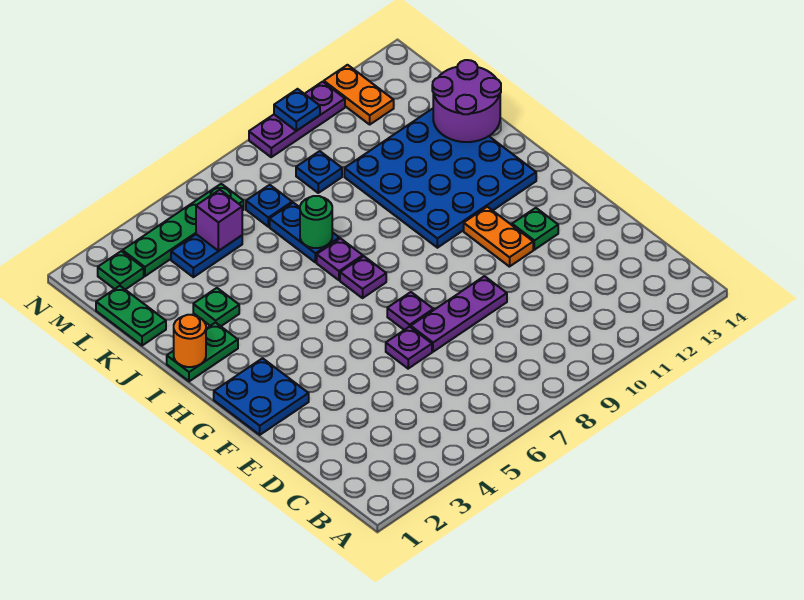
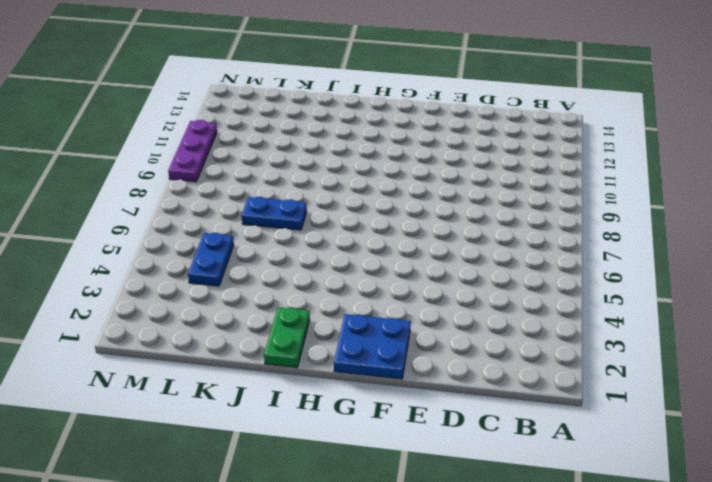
none -> purple 1x1 plate [386,327,432,369]
none -> purple 1x3 plate [411,276,507,352]
none -> purple 1x1 plate [387,292,433,330]

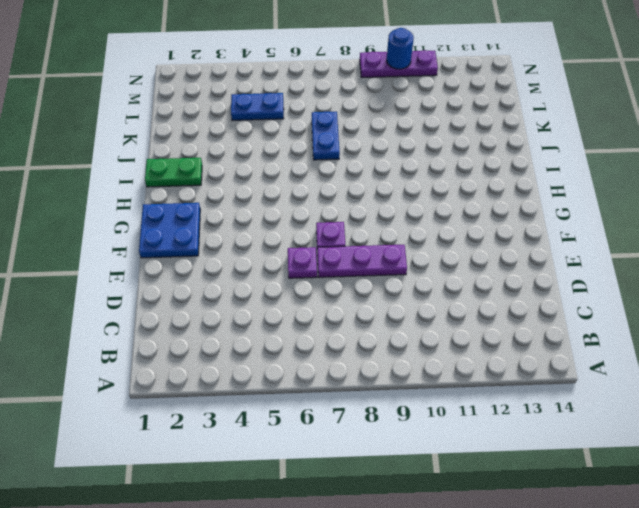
blue 1x1 round brick [387,28,414,69] -> blue 1x1 plate [274,89,320,131]
none -> orange 1x2 plate [464,207,533,267]
none -> green 1x1 plate [512,208,558,250]
none -> purple 1x1 plate [340,256,386,298]

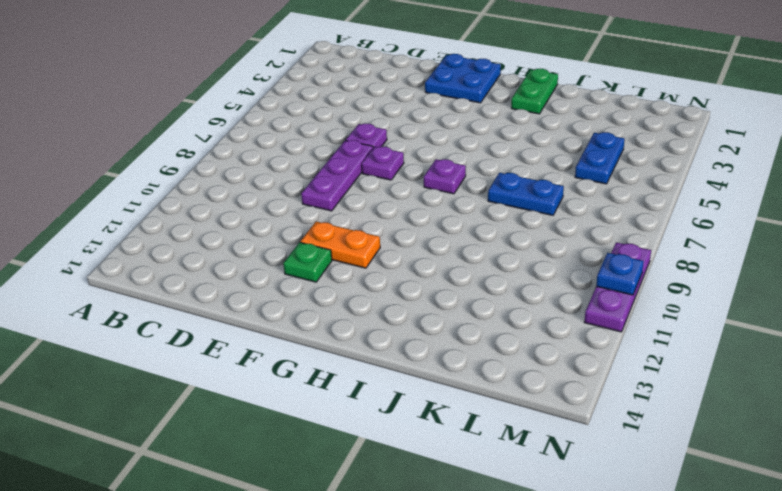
none -> blue 4x4 plate [344,109,536,248]
none -> purple 1x1 plate [317,238,363,280]
none -> green 1x1 plate [193,288,239,326]

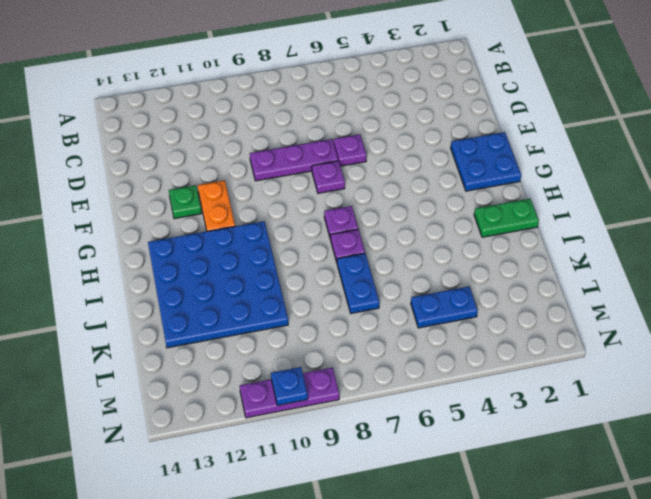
none -> green 1x1 plate [193,288,239,326]
none -> green 1x2 plate [96,286,166,346]
none -> blue 1x1 plate [246,185,292,227]

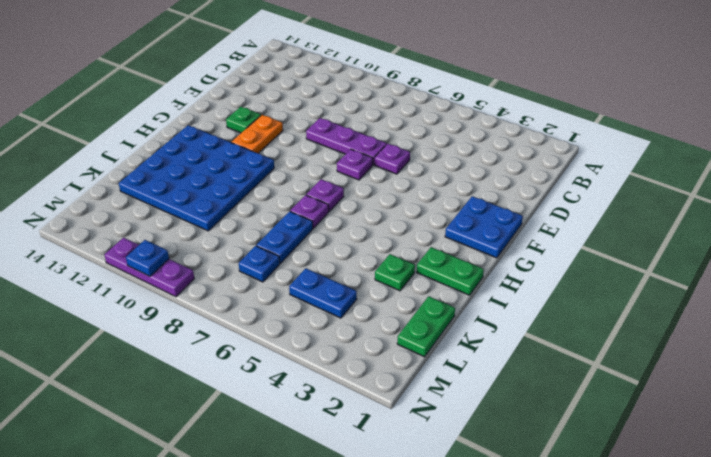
none -> blue 1x1 plate [296,151,342,193]
none -> green 1x1 plate [98,251,144,290]
none -> green 1x4 plate [123,184,244,276]

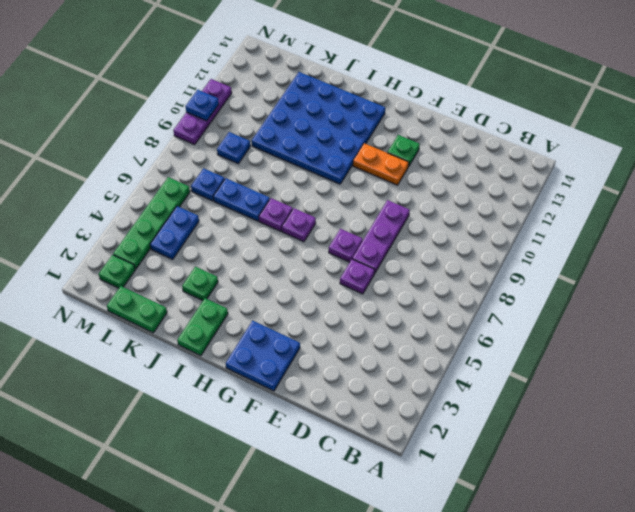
none -> orange 1x2 plate [324,65,394,124]
none -> orange 1x1 round brick [174,315,206,367]
none -> green 1x1 round brick [300,196,332,248]

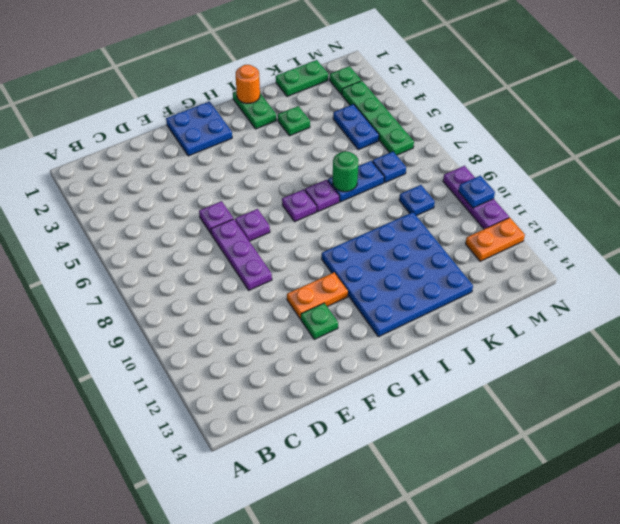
none -> purple 2x2 round brick [432,60,501,142]
none -> purple 1x1 brick [196,190,242,251]

